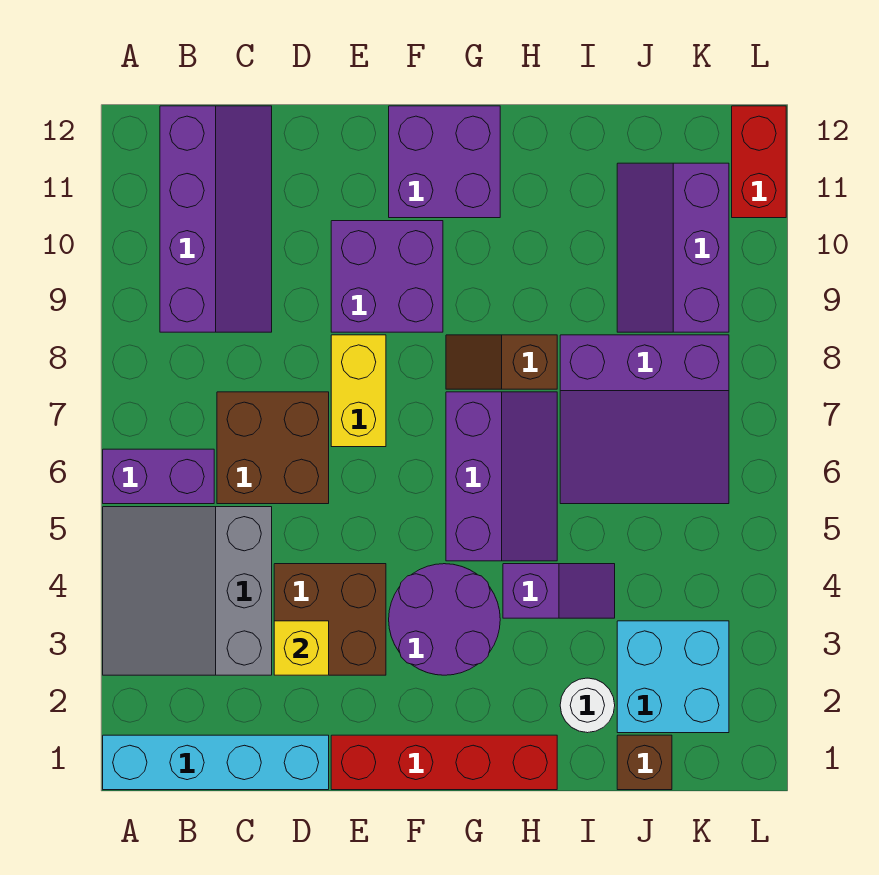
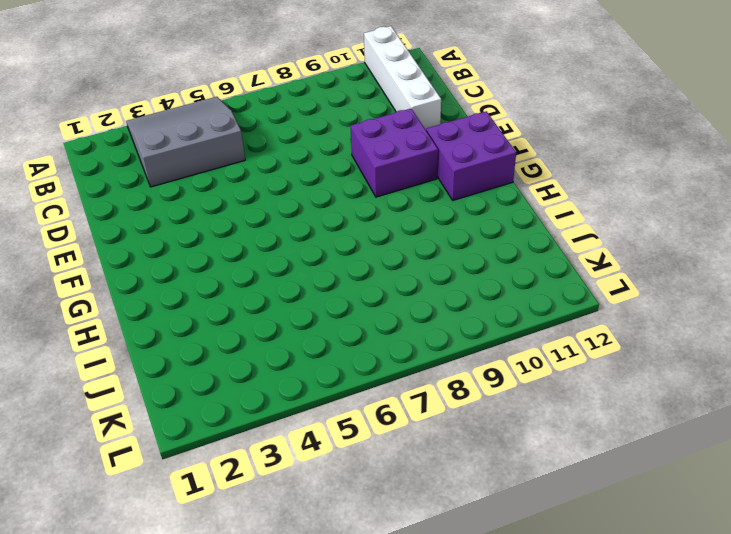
white 1x4 brick [364,26,441,130] -> purple 2x4 slope [160,106,272,332]
none -> cyan 1x4 brick [103,735,329,790]
none -> purple 1x2 brick [103,449,214,504]
none -> brown 2x2 brick [217,392,329,504]

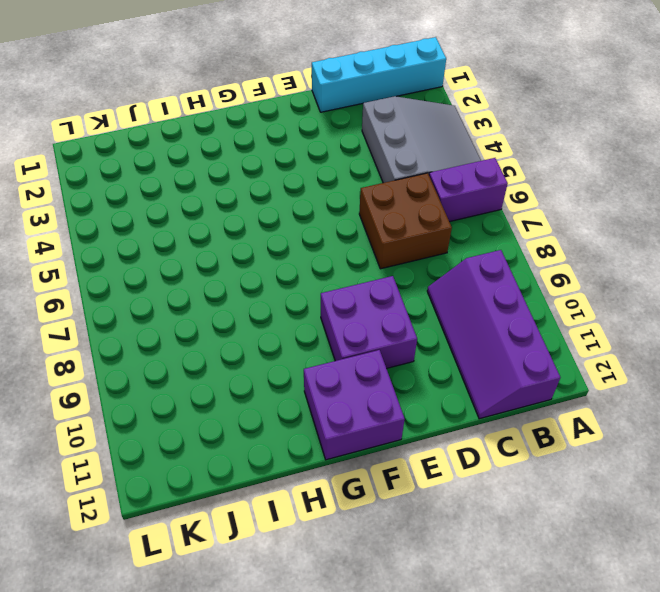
none -> brown 2x2 brick [274,564,386,675]
none -> red 1x4 brick [331,735,557,790]
none -> yellow 1x2 brick [331,335,386,447]

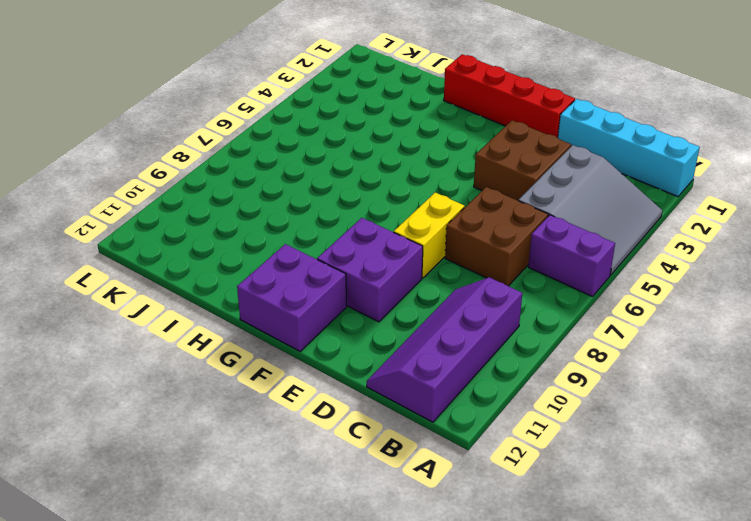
none -> purple 2x2 round brick [389,564,500,675]
none -> purple 2x3 slope [446,392,557,561]
none -> brown 1x2 slope [446,335,557,389]

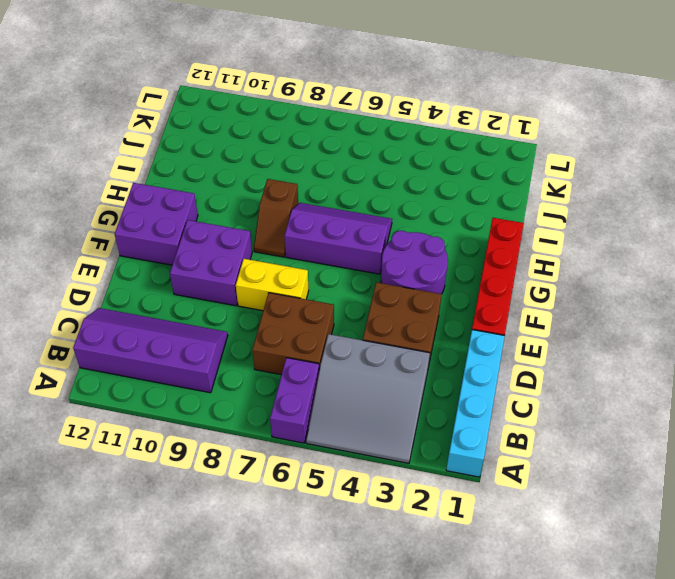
none -> purple 1x2 slope [503,564,615,618]
none -> white 1x1 round brick [560,678,615,733]
none -> purple 3x3 slope [560,335,729,504]

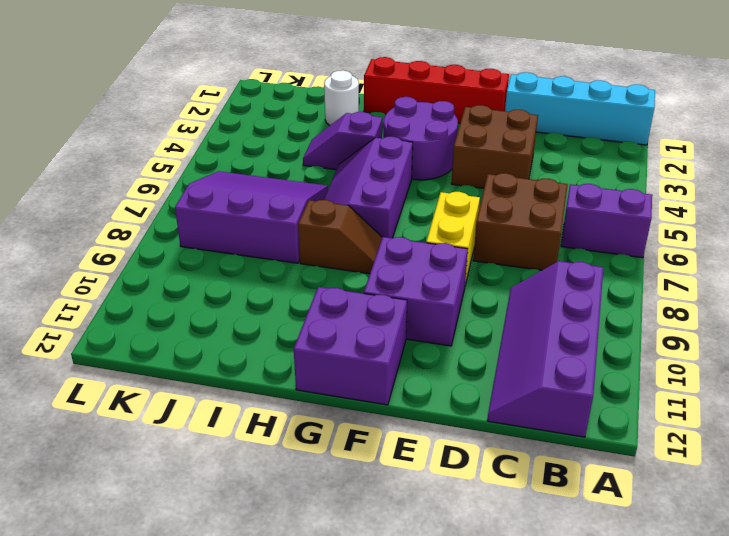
none -> grey 3x3 slope [103,507,272,675]
none -> brown 1x1 brick [617,735,672,790]
none -> cyan 2x2 brick [617,621,729,733]

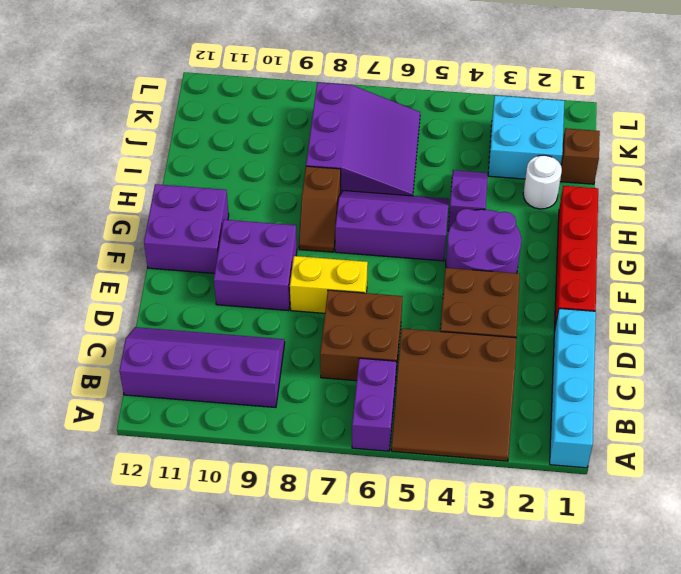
brown 3x3 slope [391,328,517,461] -> grey 3x3 slope [103,507,272,675]
none -> purple 2x3 slope [617,163,729,332]
none -> red 1x2 brick [732,106,786,218]
none -> yellow 1x1 brick [274,621,329,675]

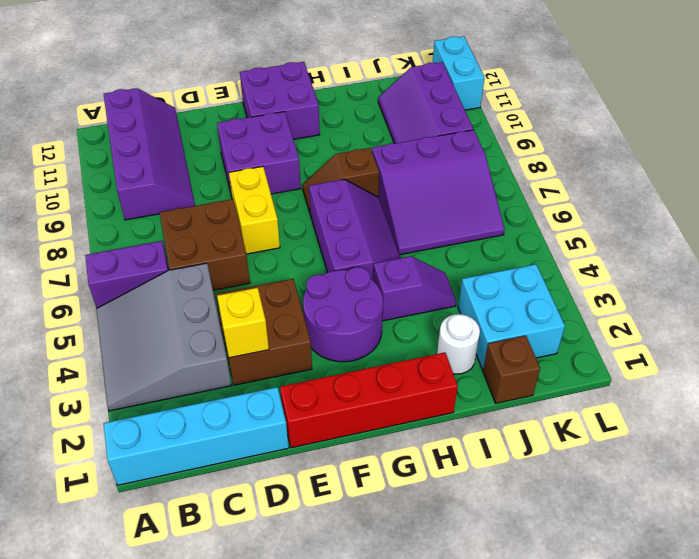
cyan 1x2 brick [433,36,484,110] -> red 1x2 brick [732,106,786,218]

